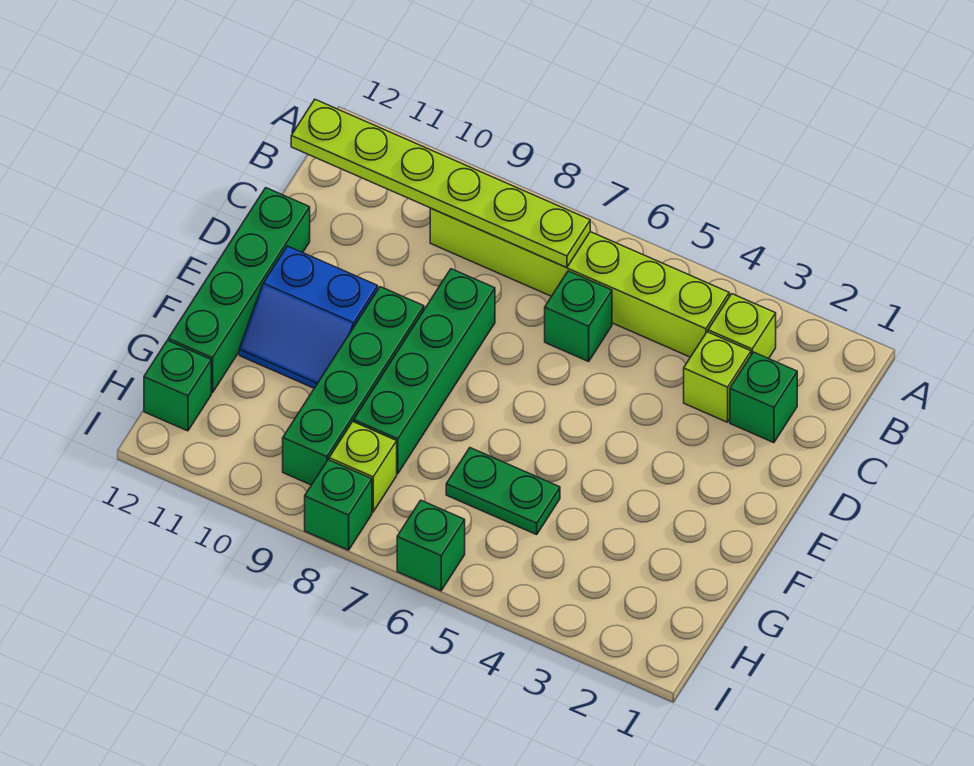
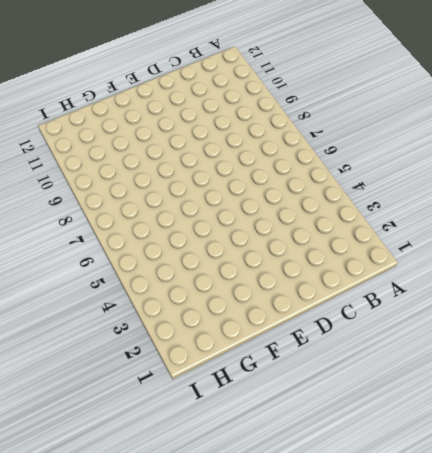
none -> lime 1x1 brick [708,294,776,359]
none -> lime 1x6 brick [430,208,729,357]
none -> green 1x1 brick [730,352,797,443]

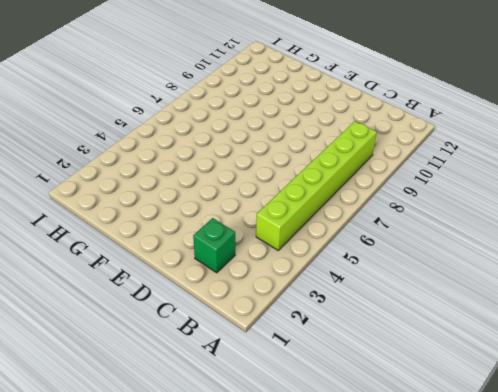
none -> lime 1x1 brick [708,294,776,359]
none -> lime 1x1 brick [684,332,751,422]
none -> green 1x1 brick [545,271,612,361]

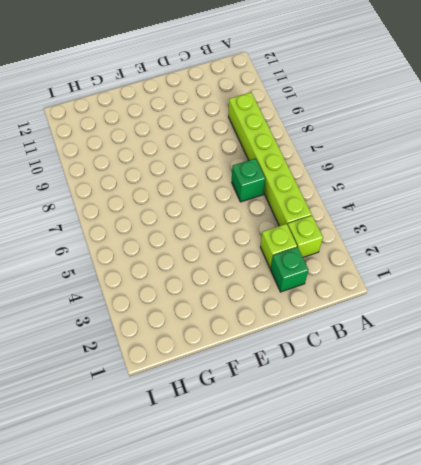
none -> green 1x4 brick [354,269,495,474]
none -> green 1x4 brick [168,188,310,393]
none -> green 1x4 brick [283,287,424,485]

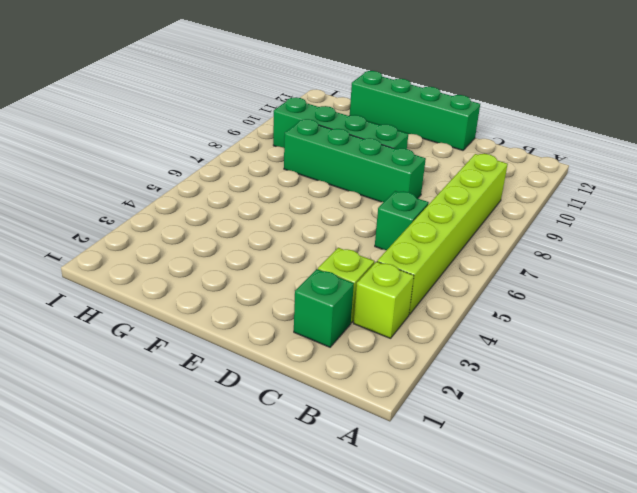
none -> blue 2x2 slope [239,246,378,388]
none -> green 1x2 plate [446,448,560,535]
none -> lime 1x1 brick [329,422,397,512]

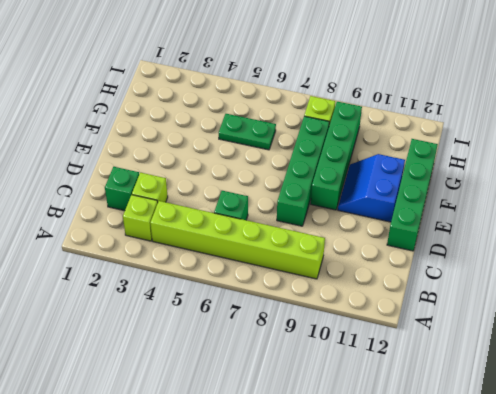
blue 2x2 slope [338,154,405,222] -> blue 2x2 slope turned to [239,246,378,388]
none -> green 1x1 brick [144,340,211,431]
none -> green 1x1 brick [397,500,465,591]
none -> green 1x1 brick [305,460,372,550]

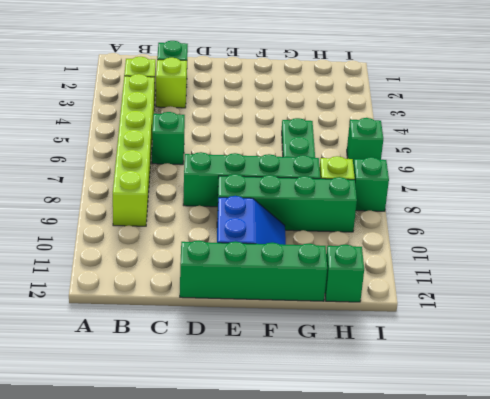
none -> lime 1x6 plate [291,100,590,267]

